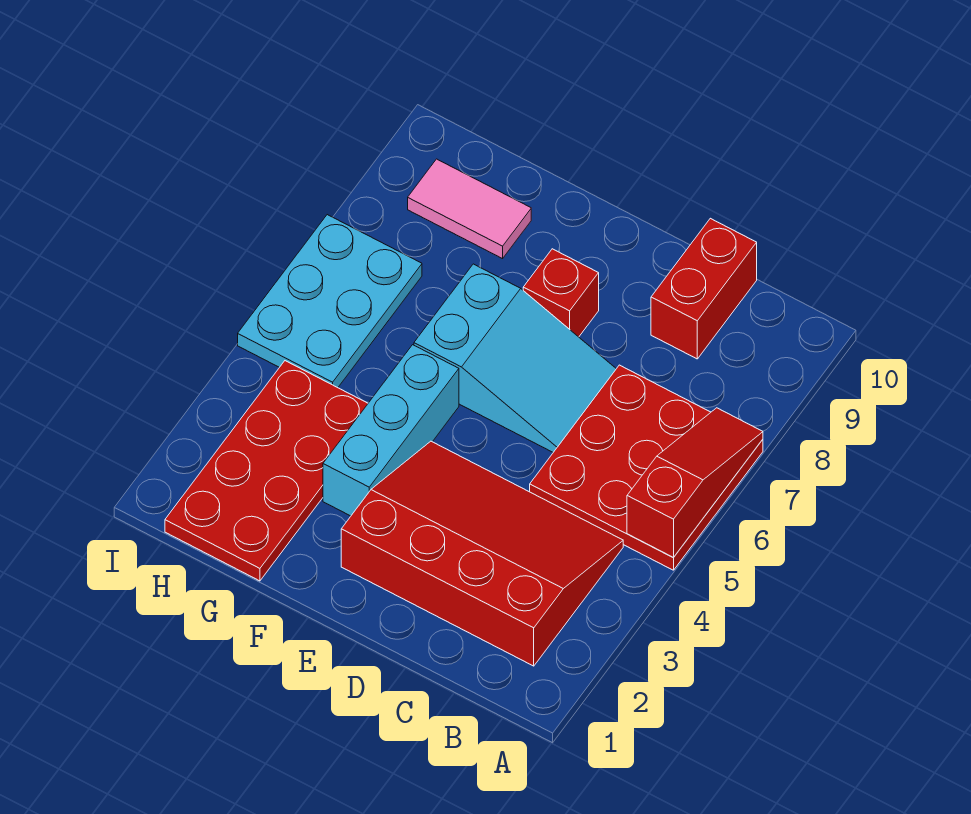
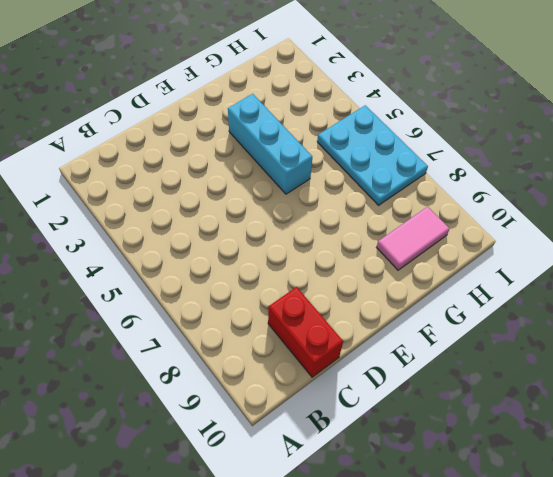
none -> red 3x3 plate [530,365,763,570]
none -> red 3x4 slope [341,441,623,666]

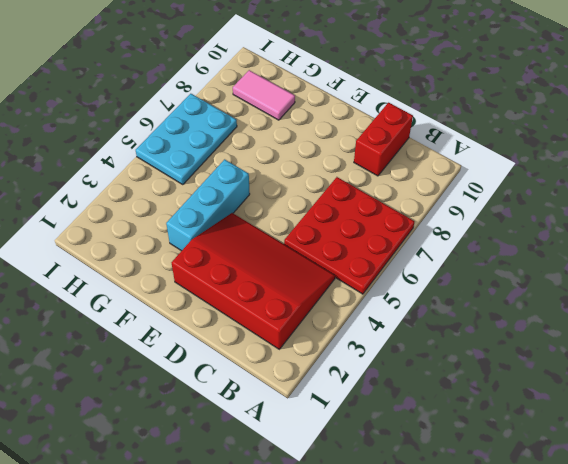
none -> cyan 2x3 slope [414,264,616,452]
none -> red 1x1 brick [523,249,599,337]

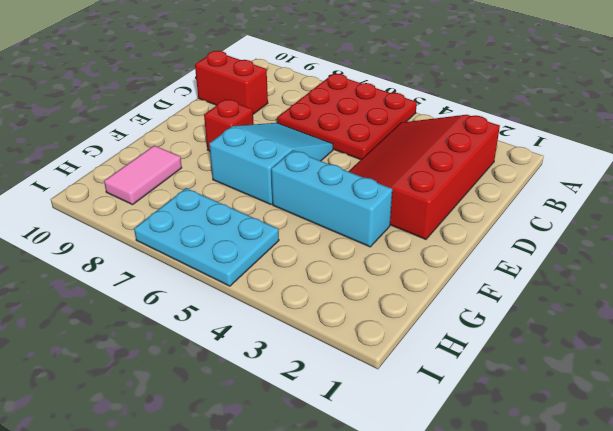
none -> red 2x4 plate [165,361,368,581]
none -> red 1x3 slope [627,408,763,558]

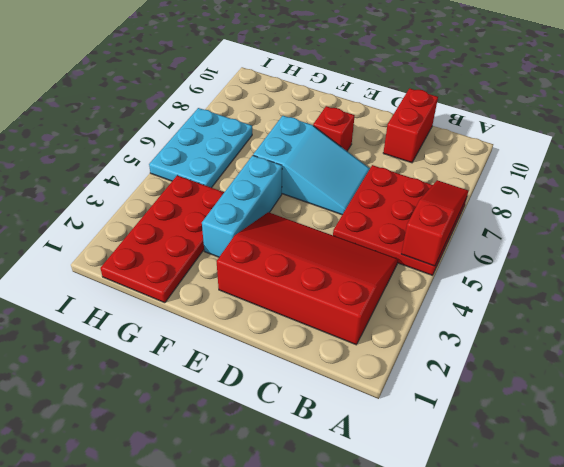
none -> pink 1x2 tile [408,159,531,259]

